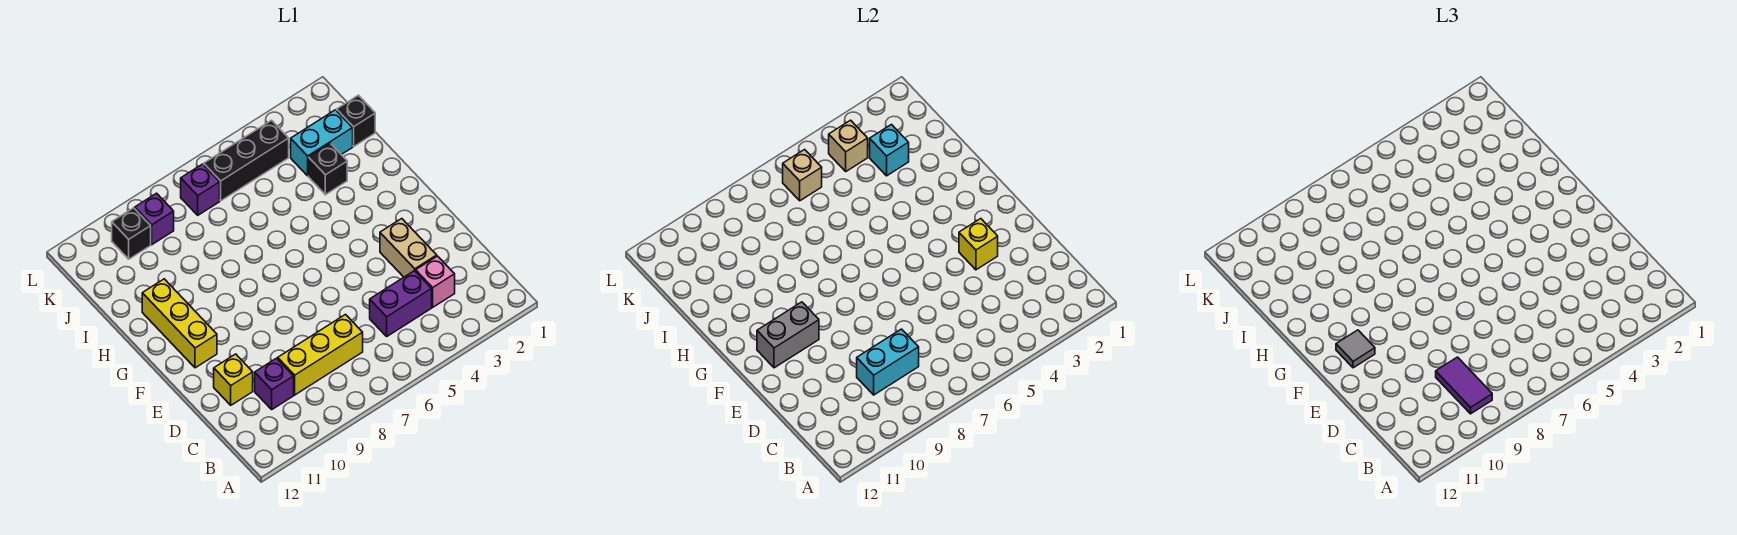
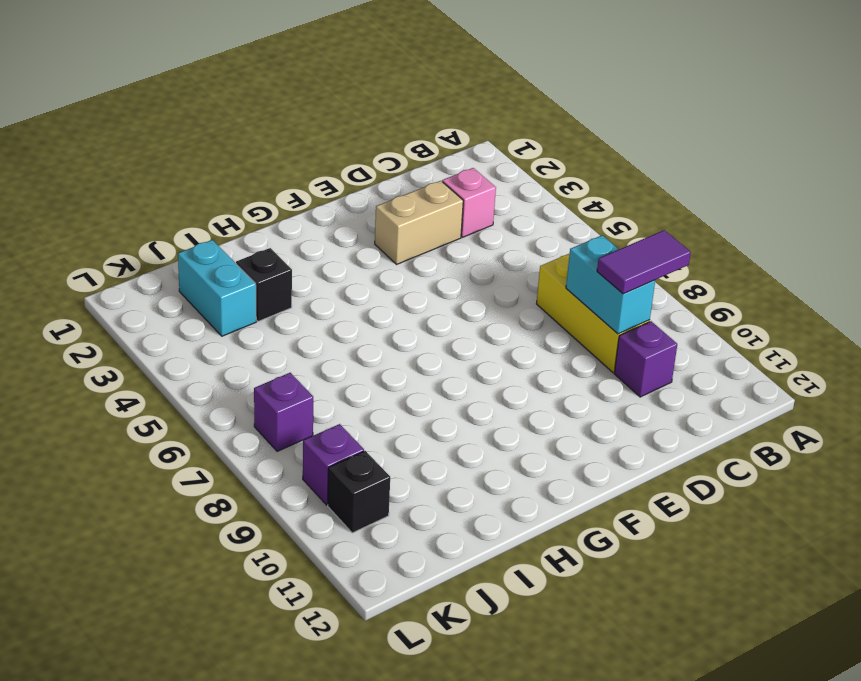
none -> purple 1x2 brick [370,271,432,336]
none -> yellow 1x1 brick [214,354,253,405]
none -> yellow 1x3 brick [142,279,217,368]

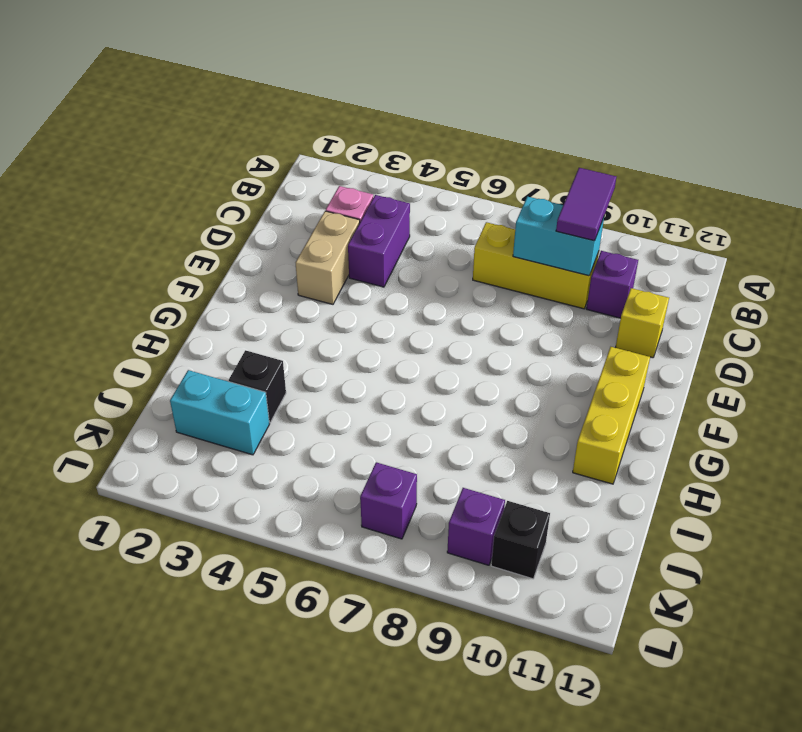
purple 1x2 brick [348,195,410,287] -> purple 1x2 brick turned to [370,271,432,336]
none -> black 1x1 brick [337,95,375,146]
none -> black 1x3 brick [204,120,289,201]
none -> yellow 1x1 brick [959,219,998,270]

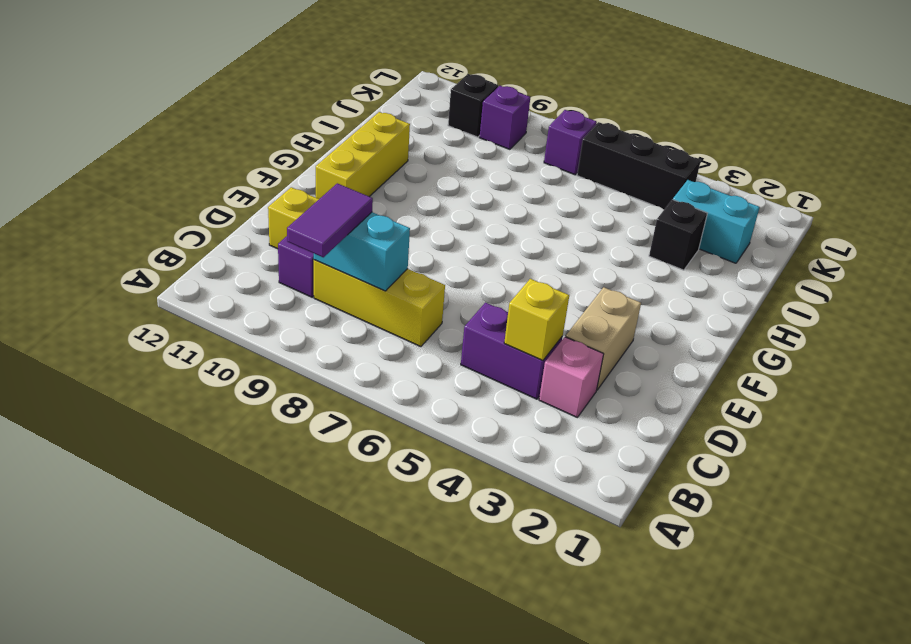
yellow 1x1 brick [504,279,569,360] -> yellow 1x1 brick moved to [959,219,998,270]
none -> black 1x1 brick [337,95,375,146]
none -> grey 1x2 brick [757,302,819,368]
none -> cyan 1x1 brick [870,125,909,176]

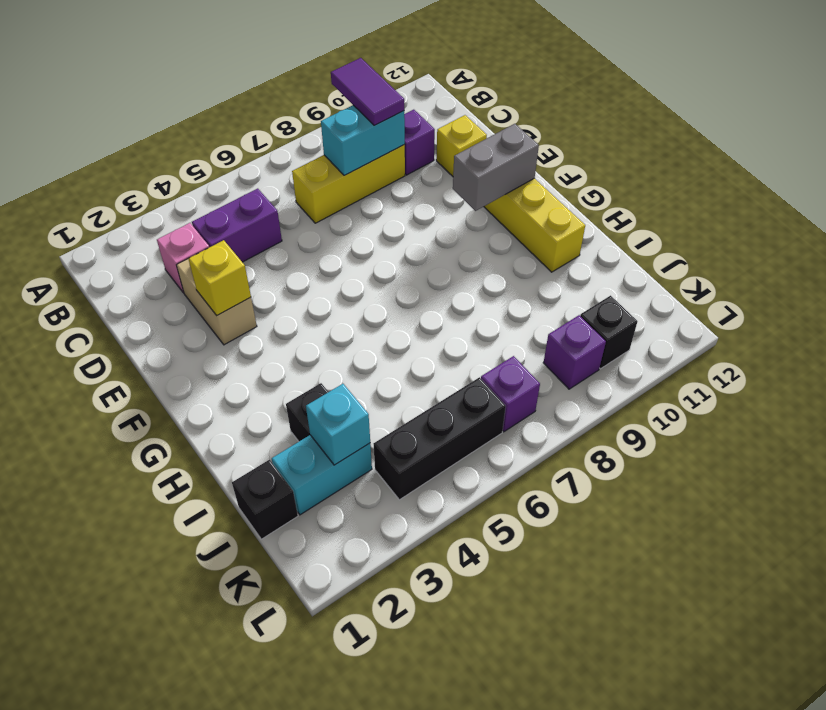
none -> tan 1x1 brick [829,120,868,171]
none -> tan 1x1 brick [783,150,822,201]
none -> grey 1x1 tile [1336,330,1375,368]

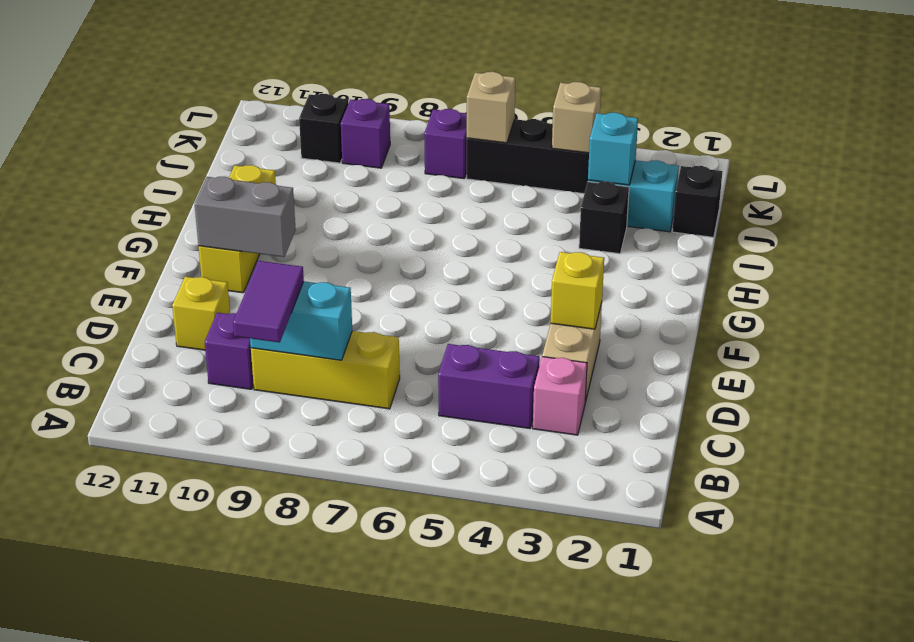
none -> grey 1x1 tile [1336,330,1375,368]

